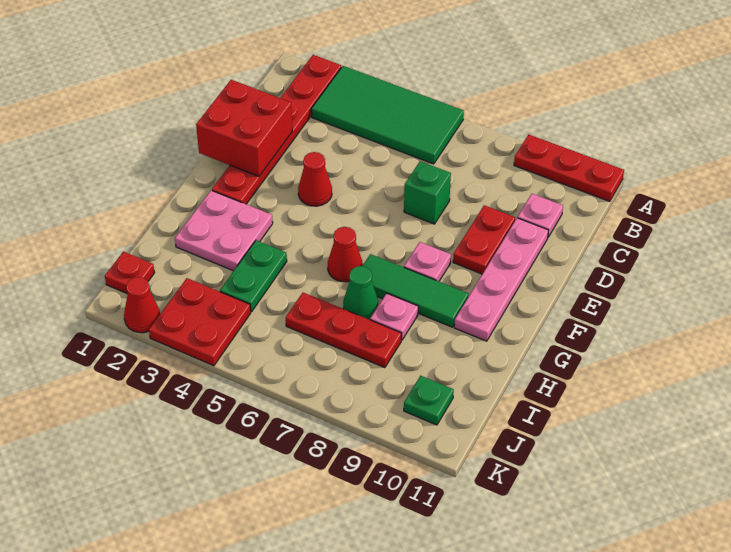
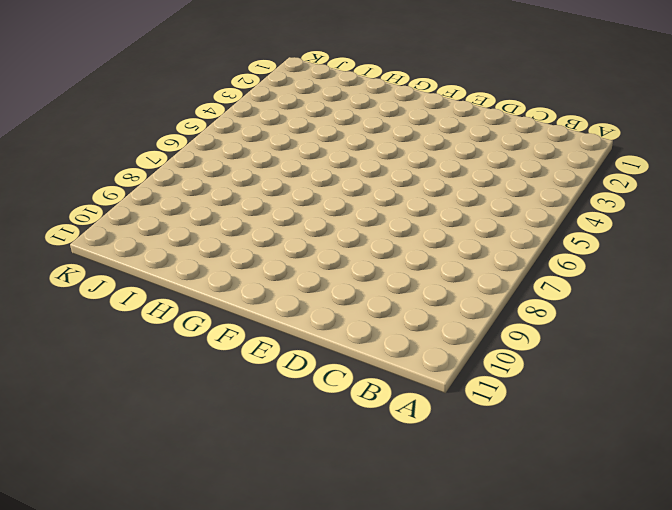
none -> red 1x6 plate [212,55,341,204]
none -> green 2x4 tile [311,66,464,164]
none -> red 1x3 plate [514,135,624,201]

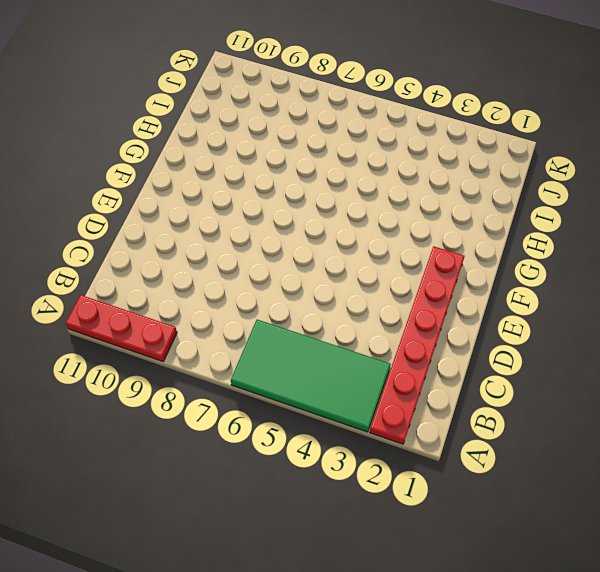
none -> pink 1x1 plate [518,194,563,237]
none -> green 1x1 brick [404,161,451,224]
none -> red 1x2 plate [453,205,515,274]

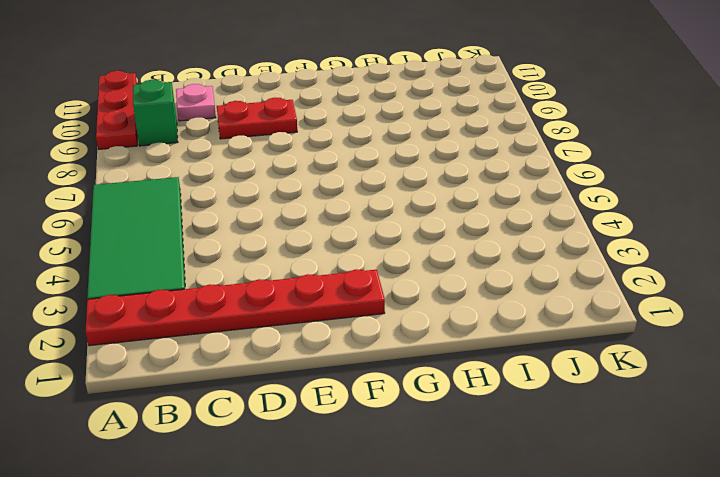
green 1x1 brick [133,80,178,146] -> green 1x1 brick moved to [404,161,451,224]
none -> pink 1x4 plate [454,218,548,341]
none -> red 1x1 cone [298,152,332,206]
none -> pink 1x1 plate [404,242,451,281]

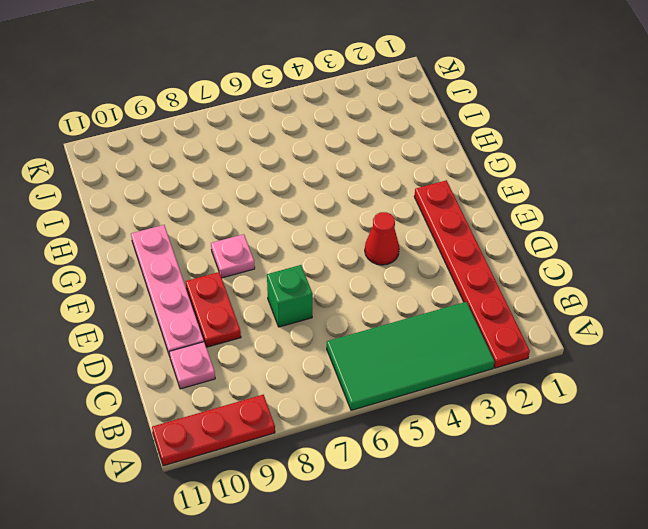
none -> pink 2x2 plate [175,190,273,271]
none -> red 1x1 cone [328,227,362,282]
none -> green 1x3 tile [363,254,469,327]

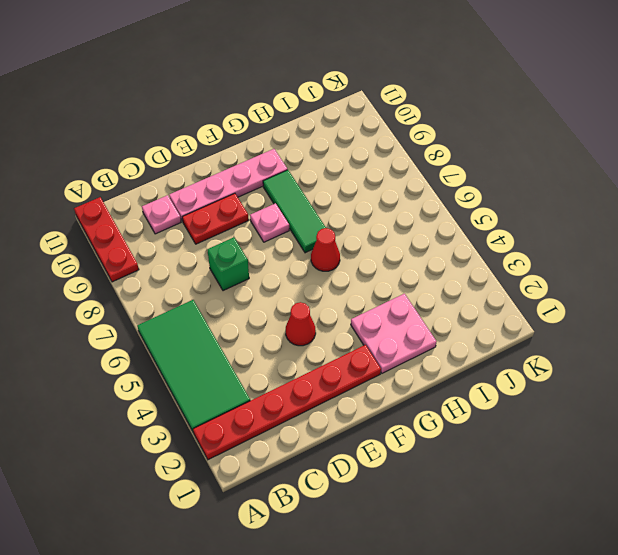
none -> green 1x2 plate [220,240,287,312]
none -> green 1x1 cone [343,266,378,320]
none -> pink 1x1 plate [370,293,418,340]

